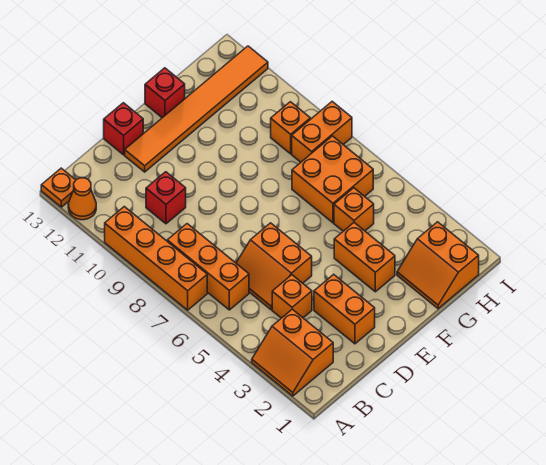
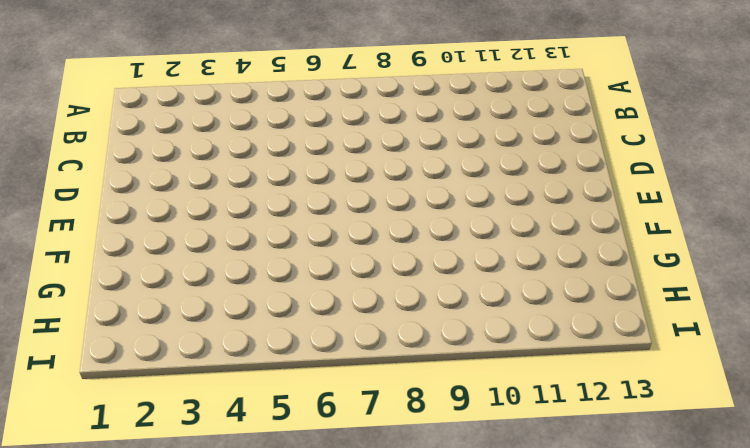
none -> orange 2x2 slope [252,309,333,396]
none -> orange 1x4 brick [105,207,207,310]
none -> orange 1x1 cone [68,178,96,220]

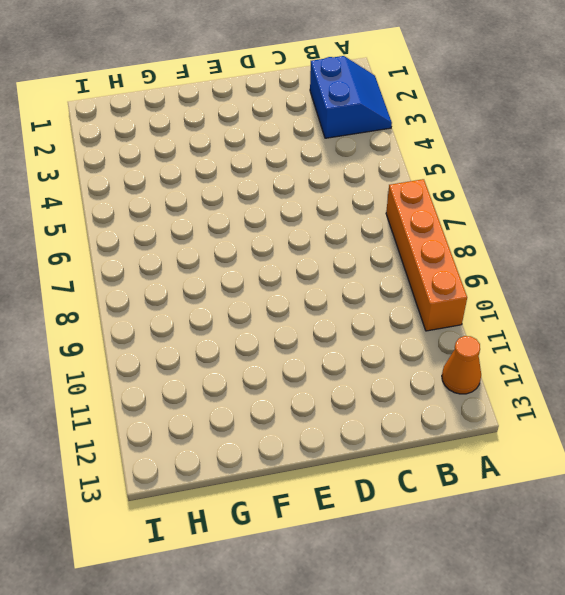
blue 2x2 slope [310,56,392,138] -> orange 2x2 slope [252,309,333,396]
none -> orange 1x1 plate [41,168,76,207]
none -> orange 1x3 brick [167,224,249,310]
none -> orange 1x1 brick [272,275,312,318]

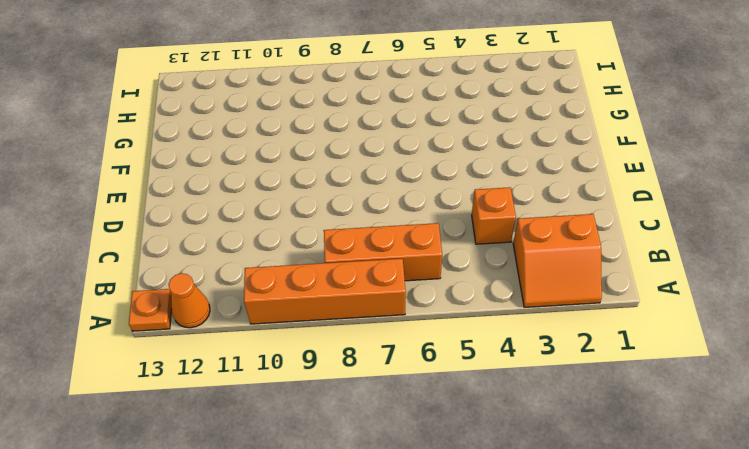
none -> orange 2x2 slope [236,223,312,310]
none -> red 1x1 brick [146,172,186,224]
none -> orange 1x2 brick [314,274,375,344]

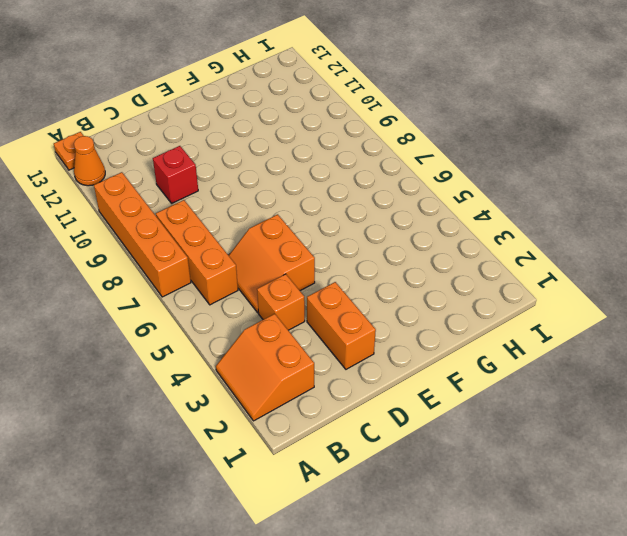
none -> orange 1x6 tile [125,46,268,172]
none -> red 1x1 brick [104,103,143,155]
none -> orange 1x2 brick [334,223,395,292]

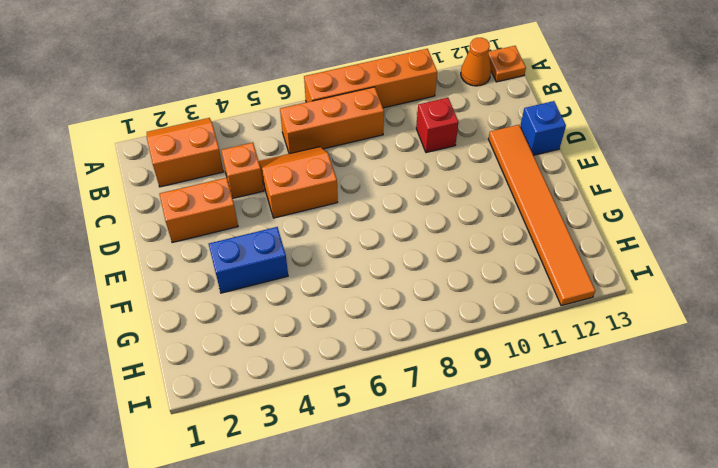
blue 1x1 brick [520,101,566,155] -> red 1x1 brick [104,103,143,155]
blue 1x2 brick [209,227,288,293] -> orange 1x2 brick [334,223,395,292]
none -> red 1x1 brick [145,68,185,118]
none -> orange 2x2 slope [397,222,479,309]
none -> orange 1x1 brick [334,188,374,231]

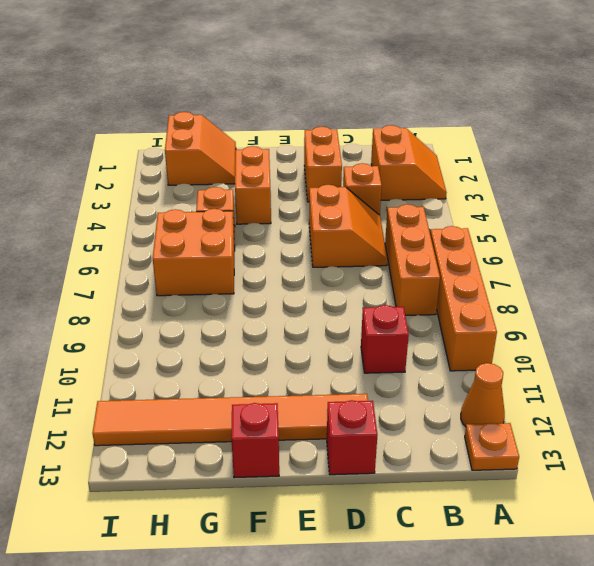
none -> orange 1x2 brick [292,102,352,162]
none -> orange 1x1 brick [271,102,310,154]

